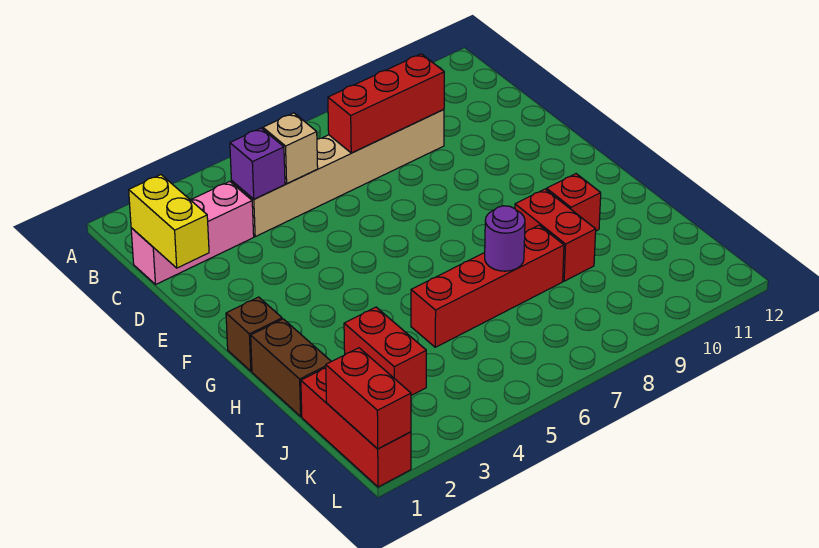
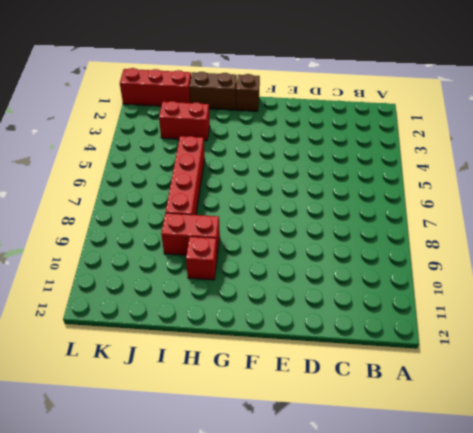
none -> pink 1x3 brick [131,181,254,284]
none -> tan 1x6 brick [231,110,444,237]
none -> yellow 1x2 brick [129,175,209,268]

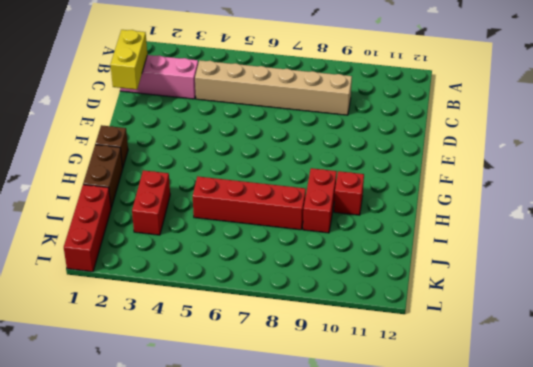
none -> purple 1x1 brick [230,128,285,199]
none -> tan 1x1 brick [263,113,318,184]
none -> red 1x3 brick [328,54,444,153]

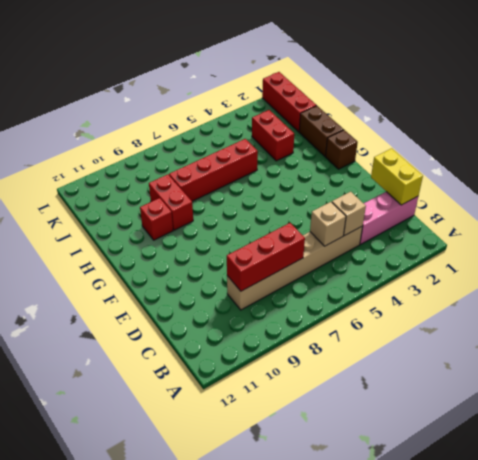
tan 1x1 brick [332,192,366,236] -> purple 1x1 brick [230,128,285,199]
none -> purple 1x1 round brick [485,206,525,271]
none -> red 1x2 brick [326,348,411,449]

